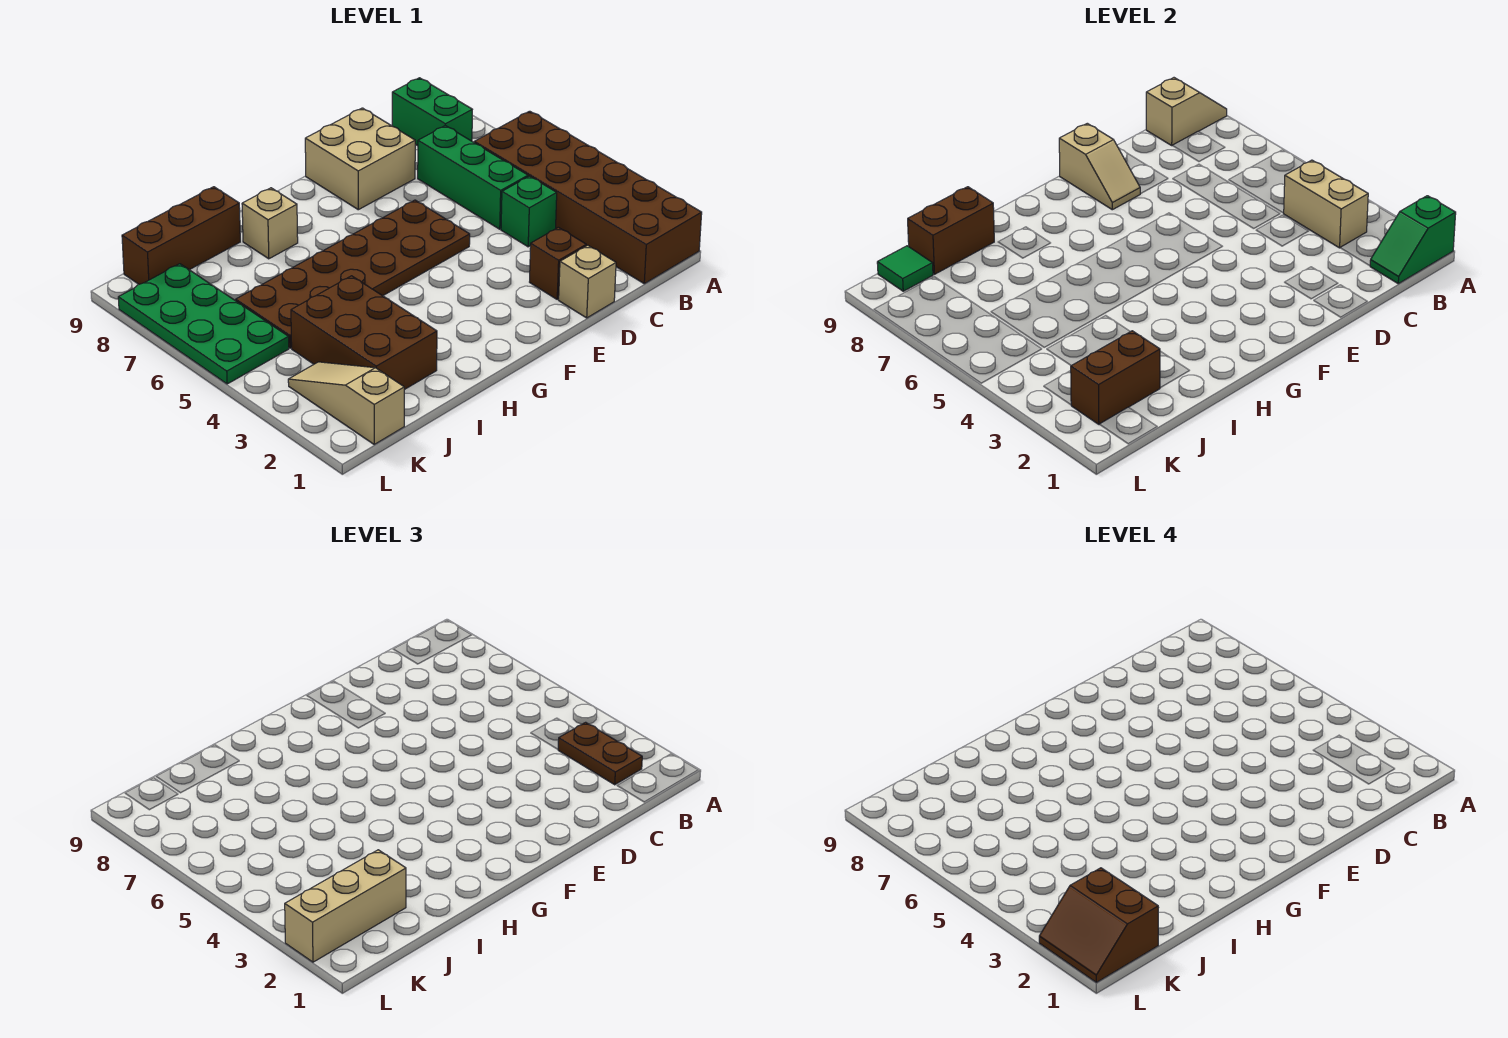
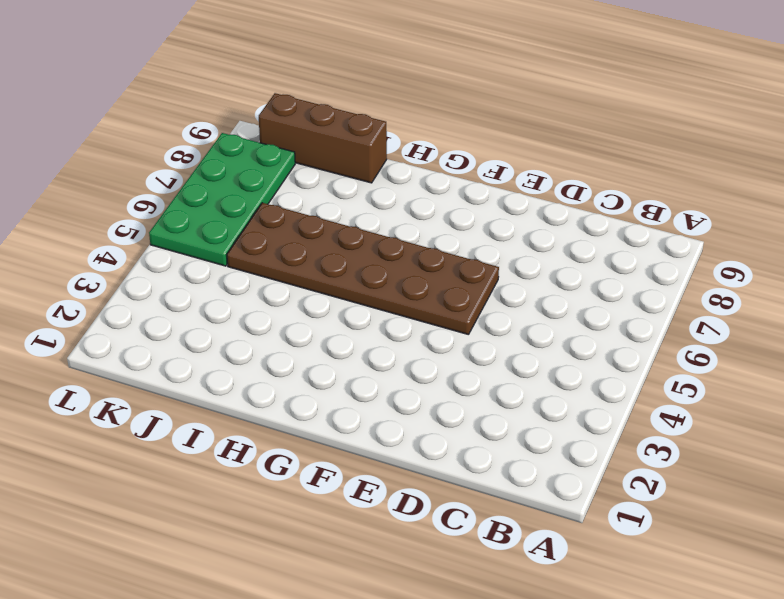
none -> brown 2x6 brick [474,111,702,284]
none -> green 1x2 brick [392,78,472,146]
none -> green 1x1 brick [501,176,557,247]

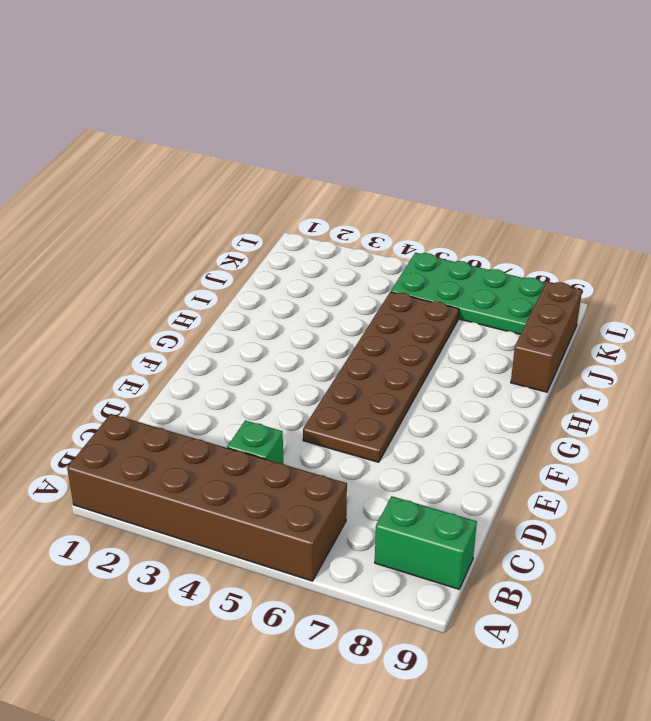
none -> green 1x3 brick [418,126,528,229]
none -> tan 1x1 brick [559,245,616,318]
none -> brown 1x1 brick [530,227,586,299]

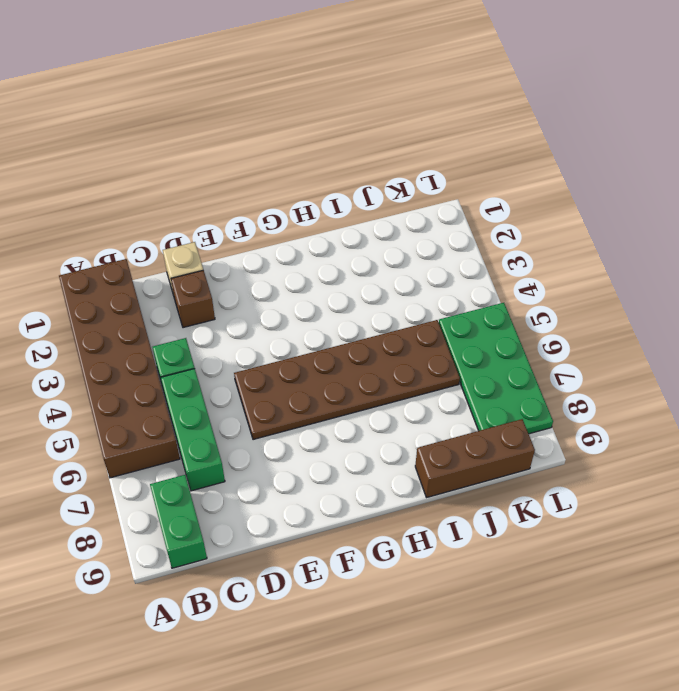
none -> tan 2x2 brick [305,108,415,210]
none -> tan 1x1 brick [242,188,298,259]
none -> brown 2x3 brick [291,276,437,390]

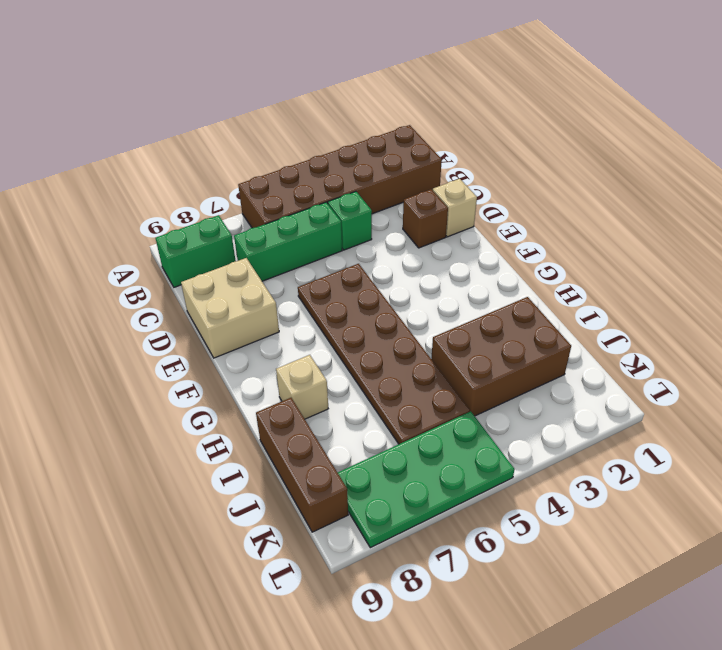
none -> tan 1x3 slope [288,362,404,444]
none -> green 1x2 slope [1370,196,1456,284]
none -> tan 1x2 slope [1146,78,1227,145]

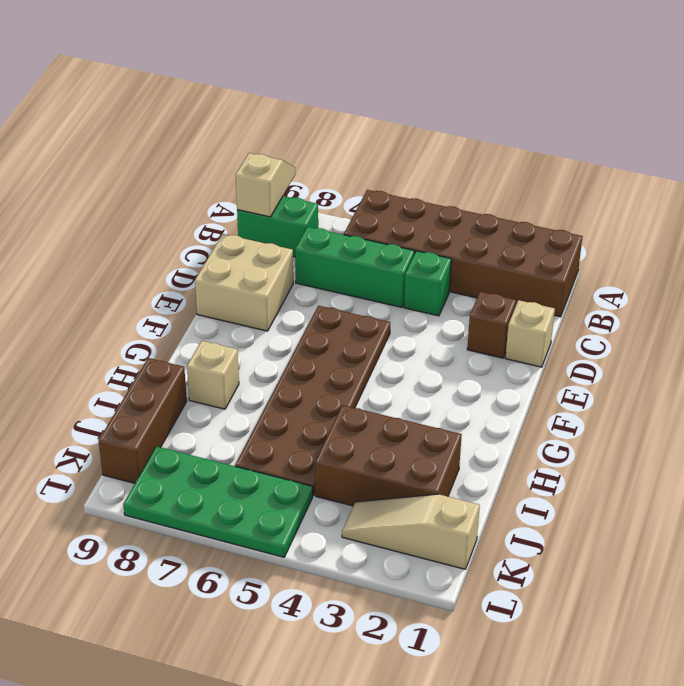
none -> green 1x2 slope [1370,196,1456,284]
none -> tan 1x2 brick [1284,160,1368,248]
none -> tan 1x2 slope [1059,123,1140,210]

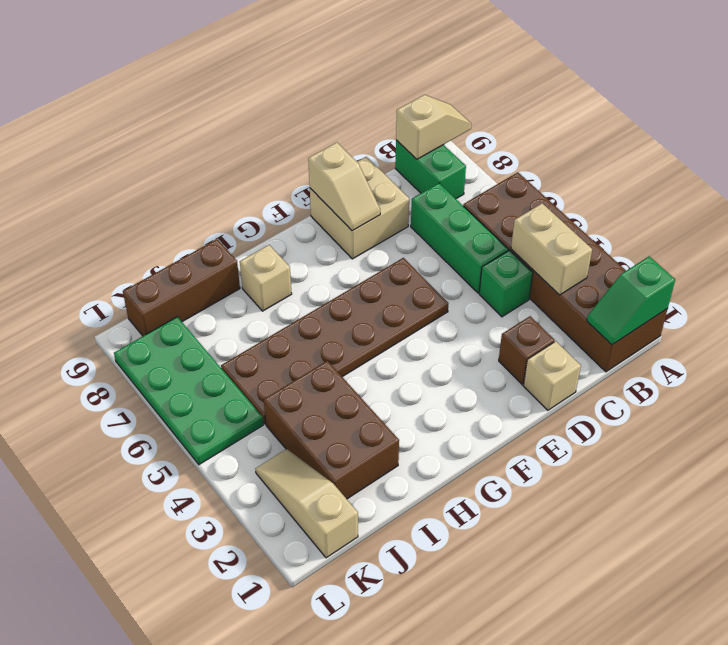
none -> brown 1x2 brick [908,187,994,274]
none -> brown 1x2 brick [1071,331,1160,424]
none -> green 1x1 tile [877,246,933,291]

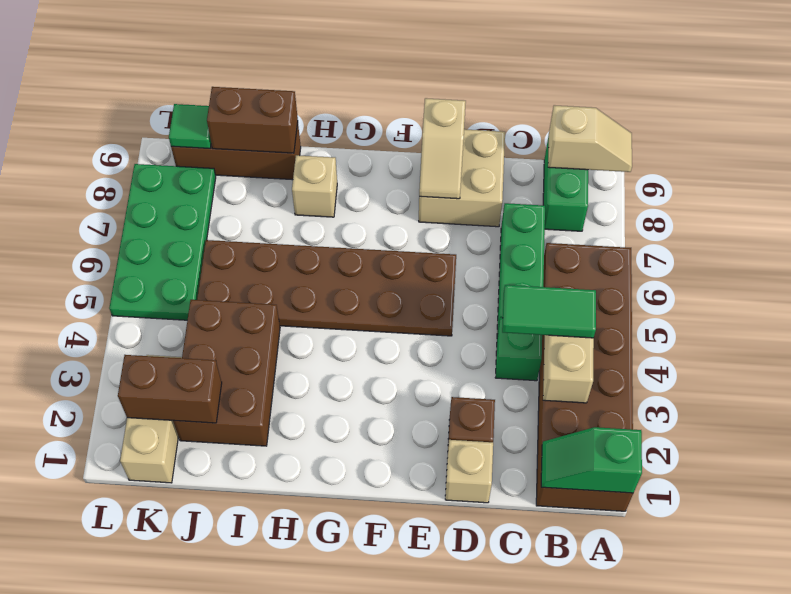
green 1x2 tile [502,285,596,338] -> none
none -> brown 1x2 plate [558,722,642,785]
none -> tan 1x3 brick [285,850,406,962]
none -> brown 2x2 slope [1039,868,1159,982]

